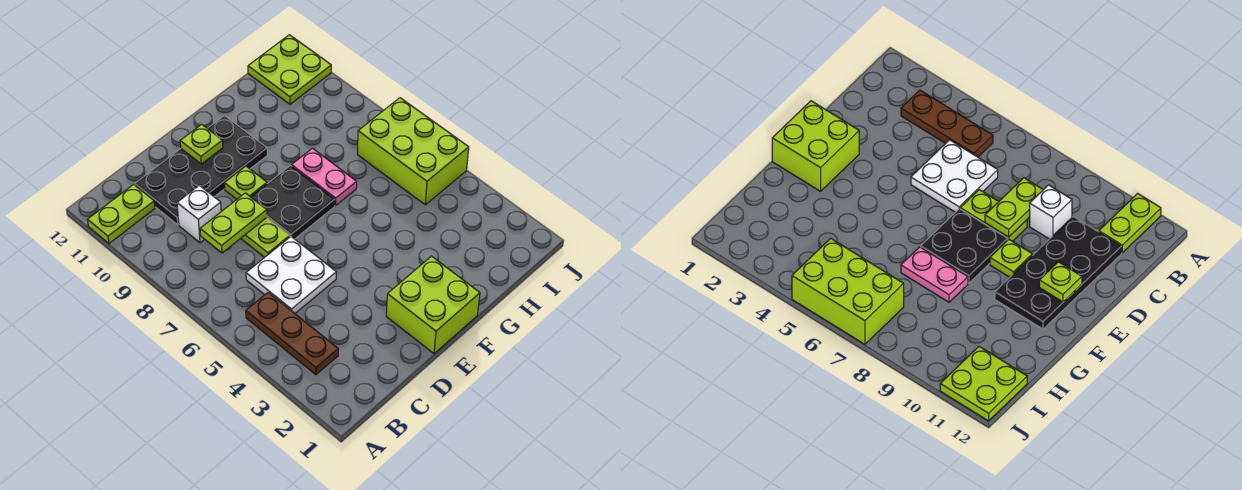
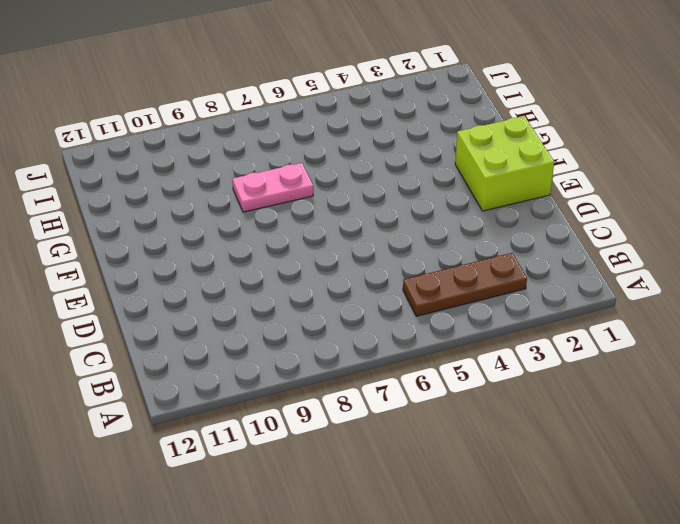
none -> lime 1x2 plate [88,184,155,243]
none -> white 2x2 plate [246,237,336,313]
none -> white 1x1 brick [177,185,221,243]

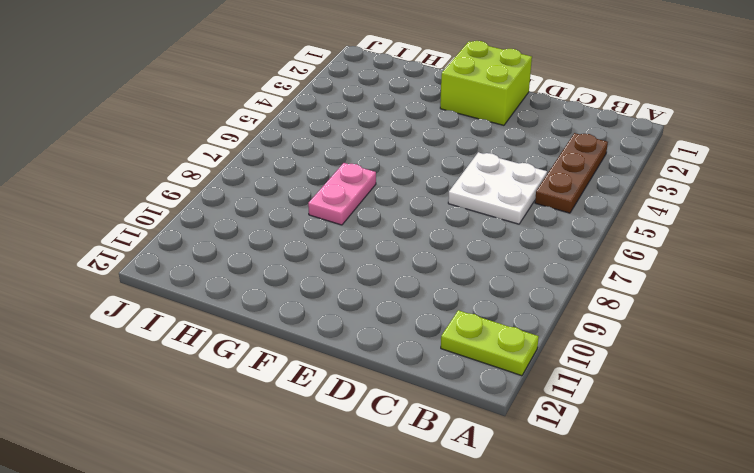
none -> white 1x1 brick [177,185,221,243]
none -> black 2x4 plate [135,116,267,225]
none -> lime 1x2 plate [241,218,290,258]

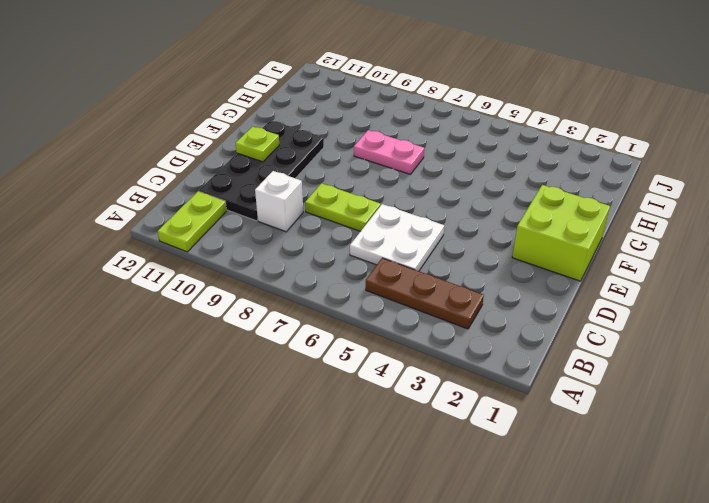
none -> black 2x2 plate [251,166,335,239]
none -> lime 1x1 plate [224,166,267,199]
none -> lime 2x3 brick [357,98,469,205]

